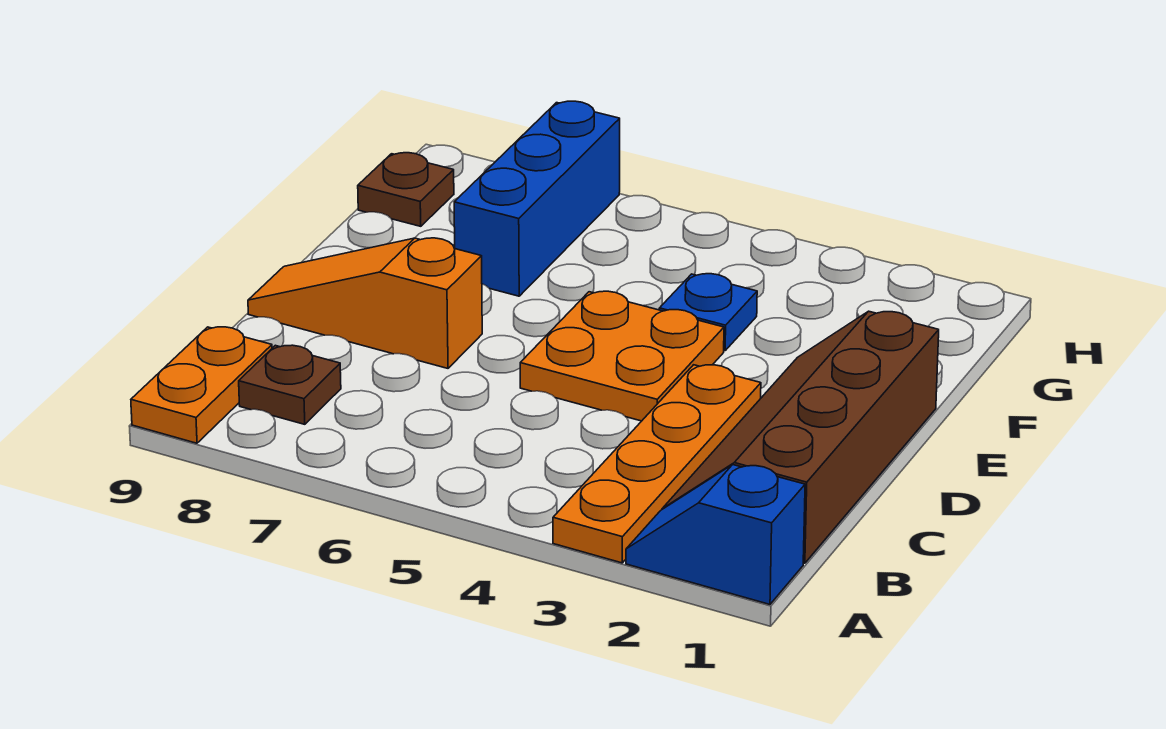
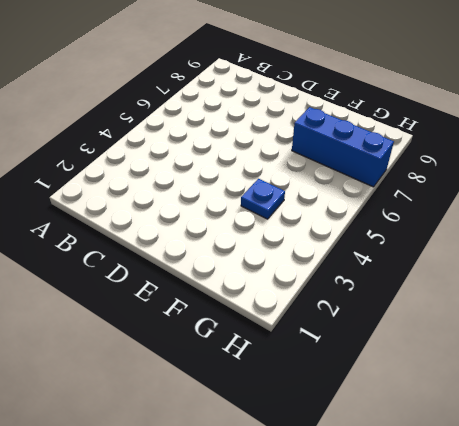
none -> blue 1x2 slope [626,465,805,604]
none -> orange 1x4 plate [553,365,761,563]

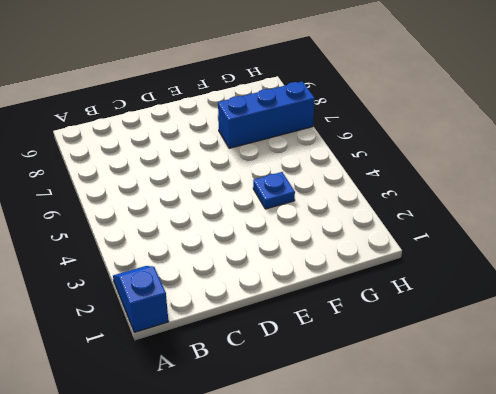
none -> orange 1x4 plate [553,365,761,563]
none -> orange 1x2 plate [131,327,272,443]

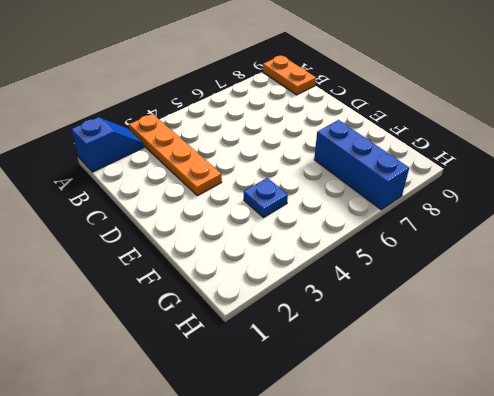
none -> brown 2x4 slope [662,311,939,563]
none -> brown 1x1 plate [239,345,341,424]

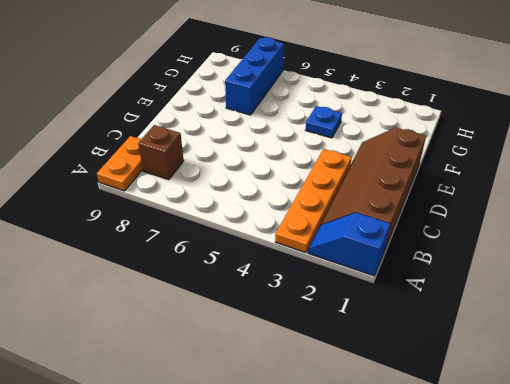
brown 1x1 brick [138,125,184,180] -> brown 1x1 plate [239,345,341,424]
none -> orange 2x2 plate [520,291,724,421]
none -> orange 1x3 slope [248,238,482,368]

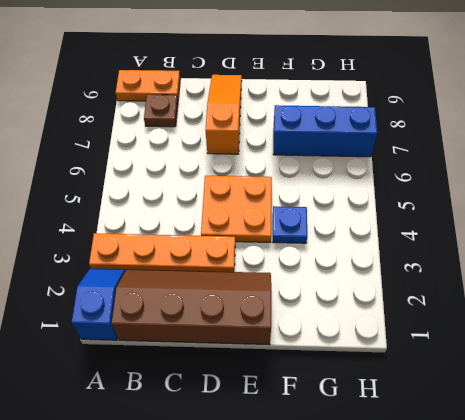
none -> brown 1x1 plate [358,153,454,226]

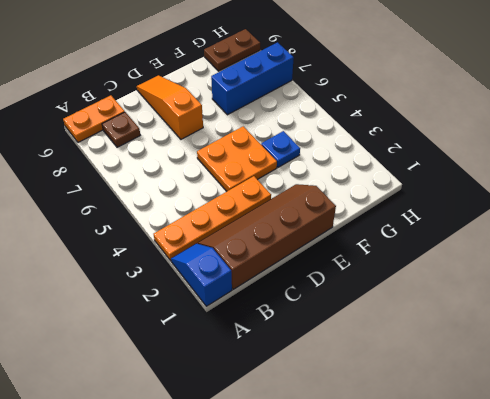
brown 1x2 plate [204,29,260,71] -> brown 1x1 plate [358,153,454,226]

